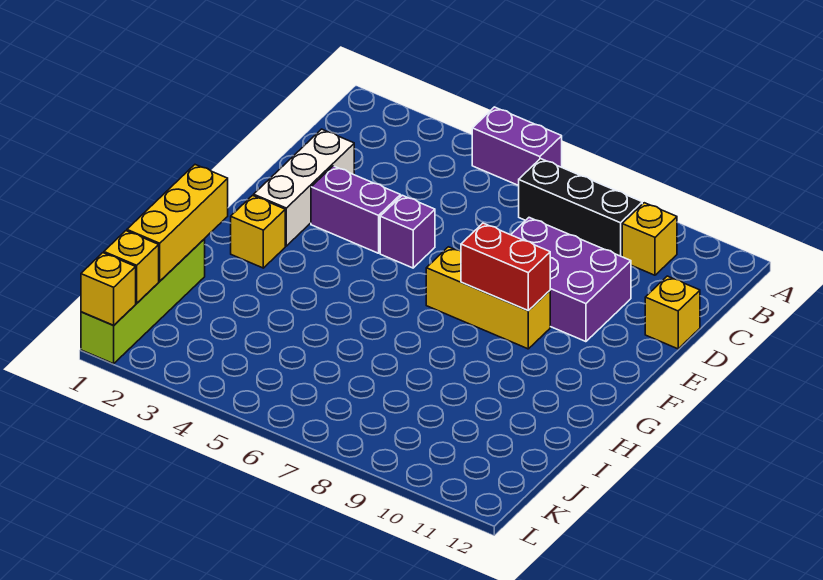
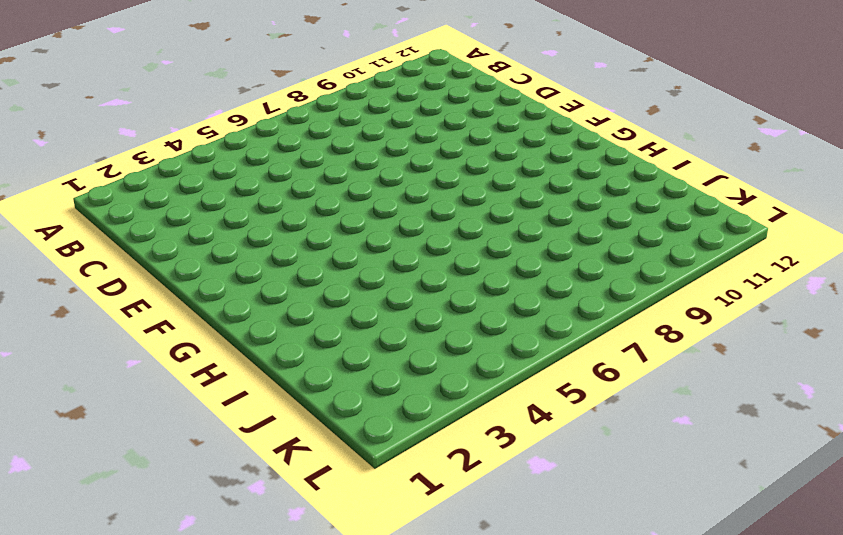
none -> purple 1x2 brick [472,107,562,186]
none -> black 1x3 brick [519,159,642,257]
none -> yellow 1x1 brick [622,203,677,275]

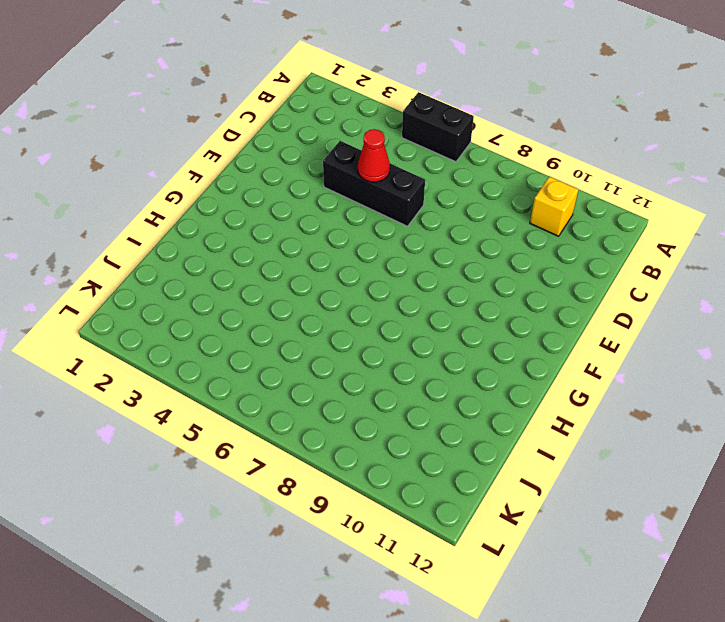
black 1x2 brick [402,92,474,162] -> purple 1x2 brick [472,107,562,186]
black 1x3 brick [323,141,425,226] -> black 1x3 brick moved to [519,159,642,257]
red 1x1 cone [358,129,390,182] -> none
none -> white 1x3 brick [254,129,354,246]
none -> purple 2x3 brick [511,218,631,342]
none -> yellow 1x1 brick [645,276,700,349]

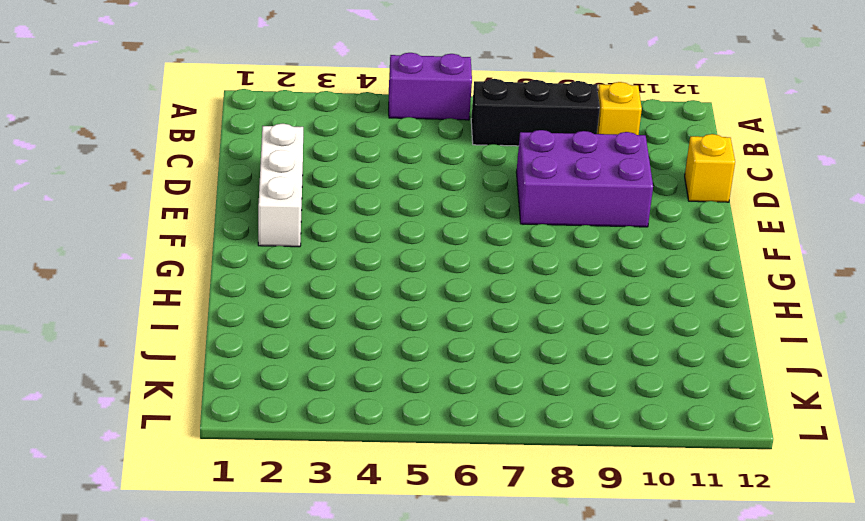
none -> purple 1x2 brick [311,166,401,253]
none -> purple 1x1 brick [380,195,435,268]
none -> yellow 1x3 brick [426,247,550,349]

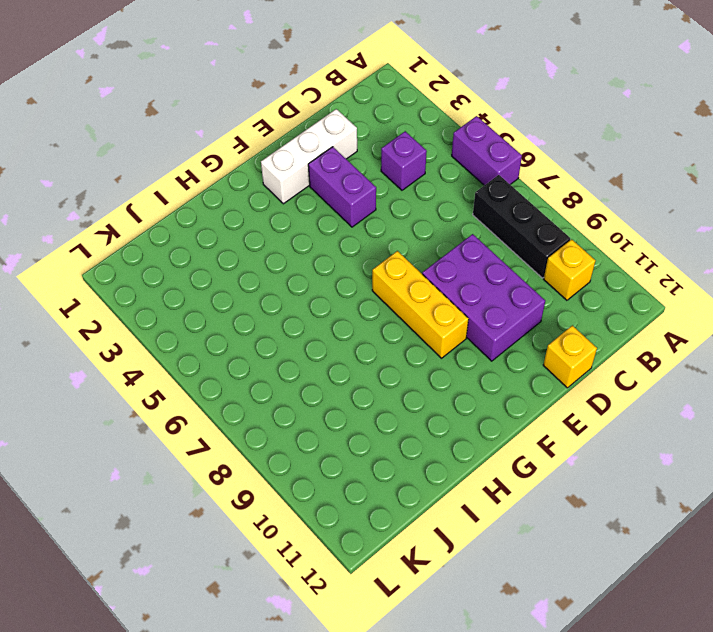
purple 1x1 brick [381,131,427,190] -> purple 1x1 brick moved to [380,195,435,268]
none -> yellow 1x1 brick [231,195,285,268]
none -> lime 1x4 brick [81,239,205,364]
none -> red 1x2 brick [461,223,550,311]

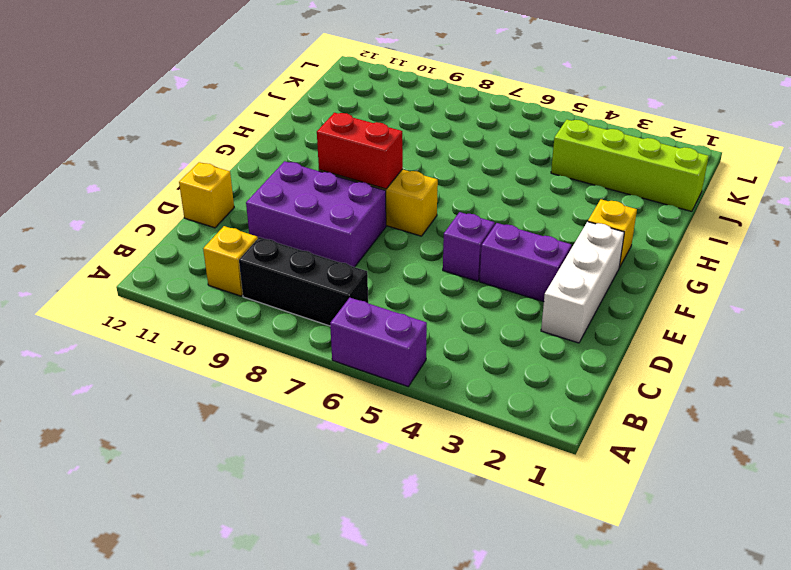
lime 1x4 brick [551,120,709,211] -> lime 1x4 brick turned to [81,239,205,364]
none -> yellow 1x3 brick [127,165,228,281]
none -> yellow 1x1 brick [104,231,159,303]
none -> yellow 1x1 brick [81,253,136,325]

